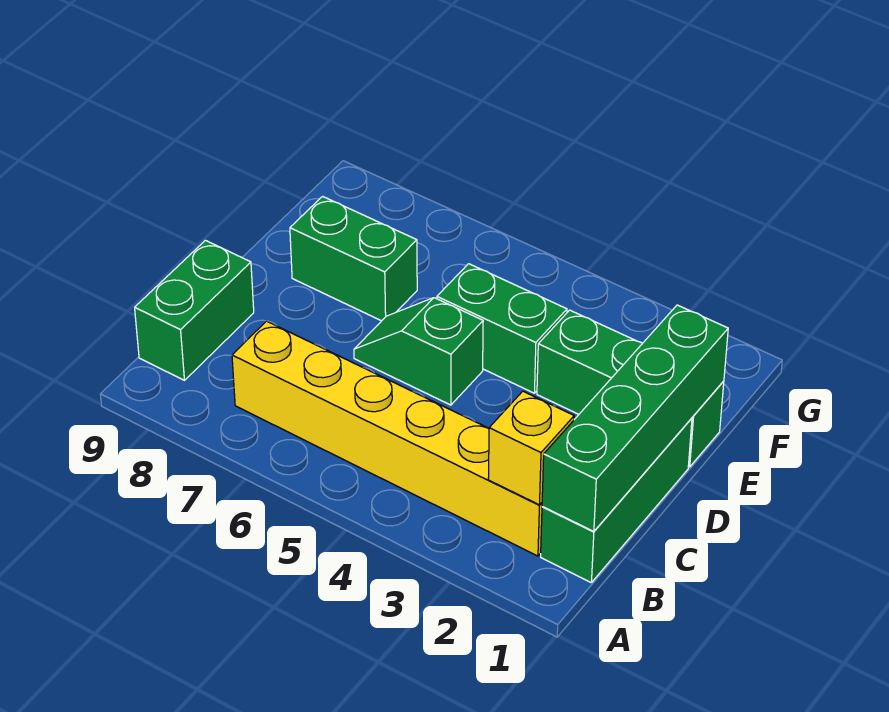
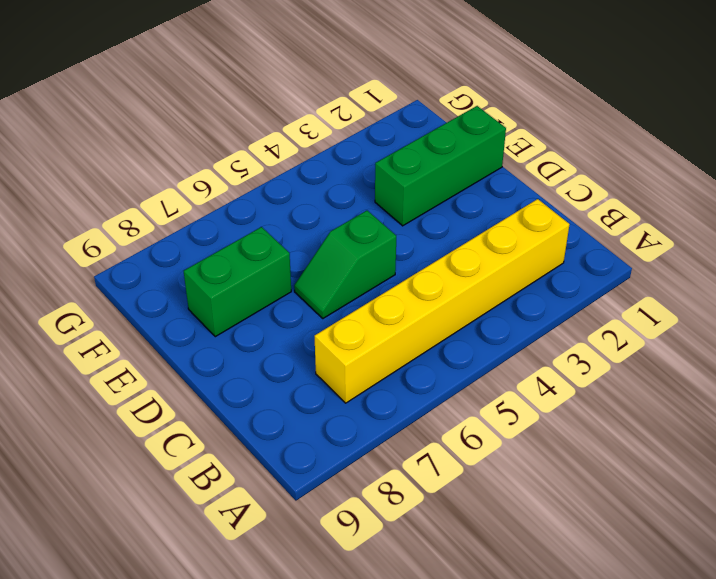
none -> green 1x3 brick [541,418,692,583]
none -> green 1x2 brick [135,240,254,380]

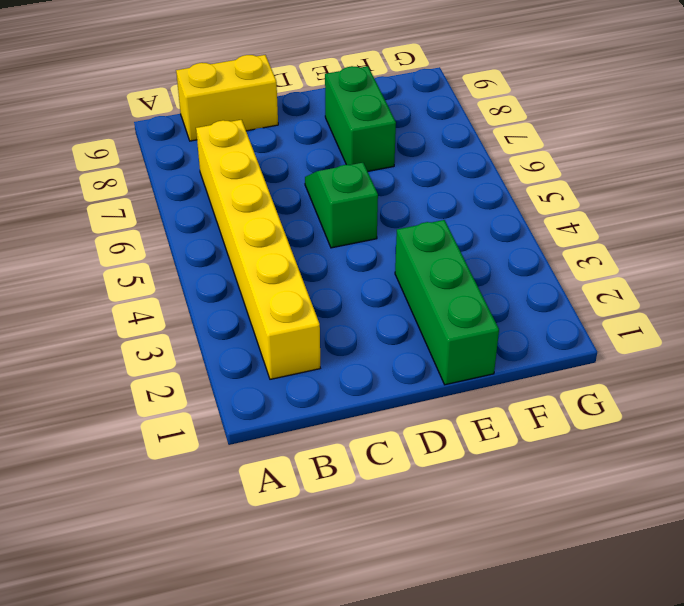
yellow 1x2 brick [176,55,278,141] -> green 1x2 brick [135,240,254,380]
none -> green 1x3 brick [541,418,692,583]
none -> green 1x2 brick [437,264,567,393]

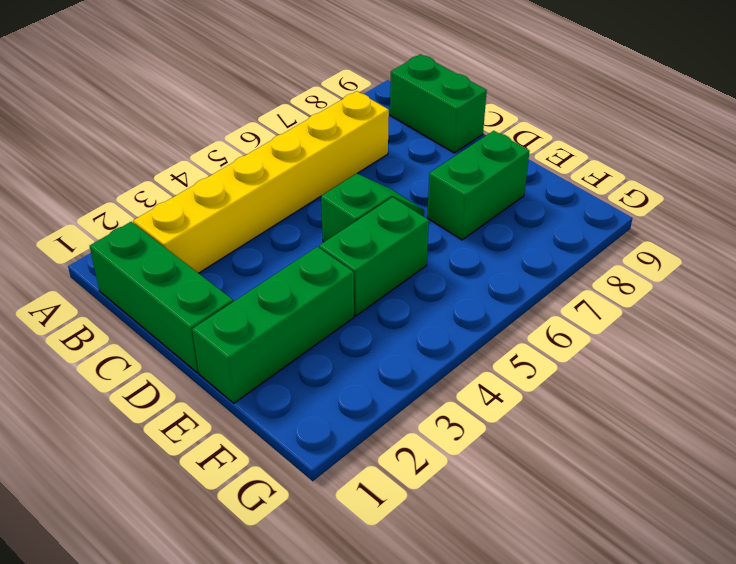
none -> green 1x4 brick [542,305,728,531]
none -> yellow 1x1 brick [488,391,574,505]

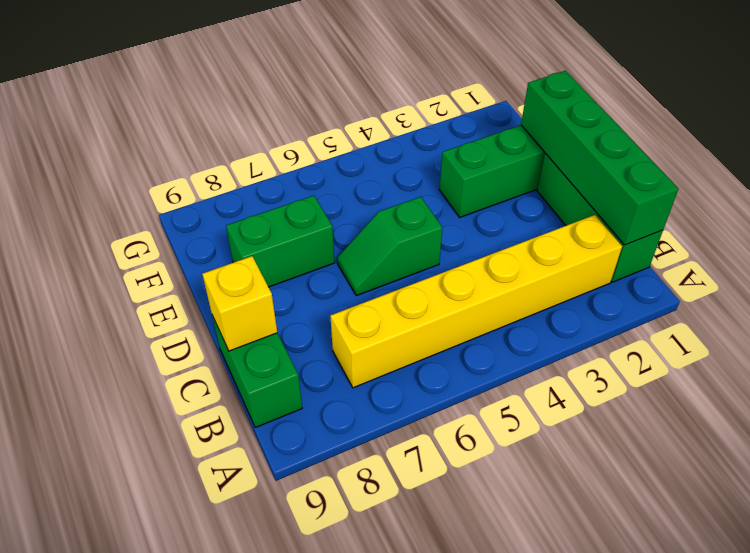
yellow 1x1 brick [202,256,277,351] -> yellow 1x1 brick moved to [488,391,574,505]
none -> green 1x2 brick [437,264,567,393]

